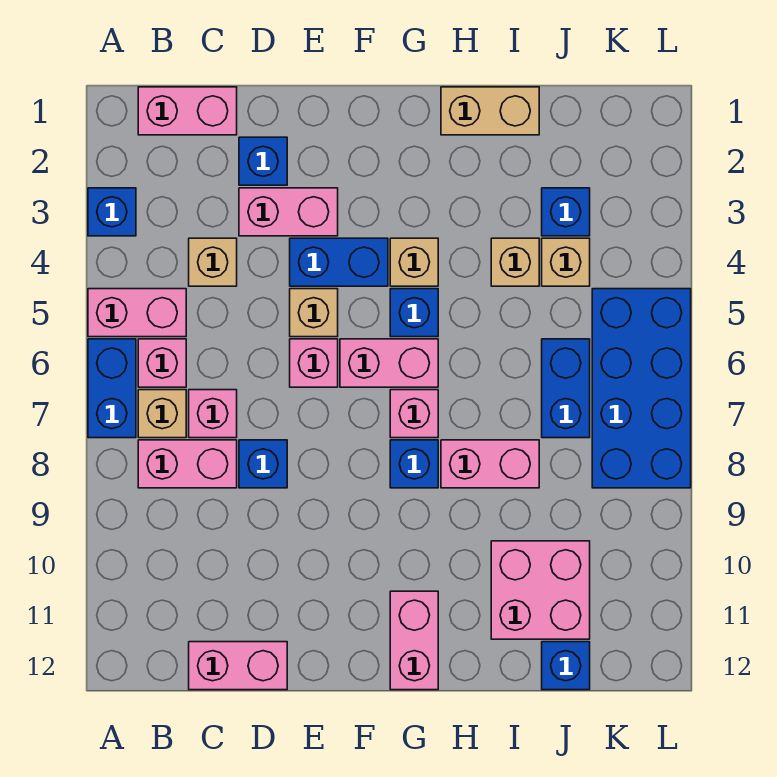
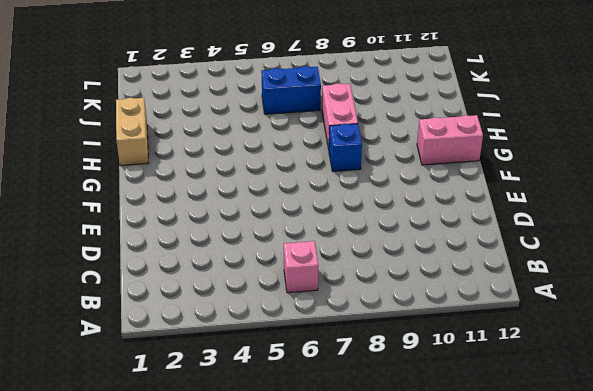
none -> blue 1x1 brick [88,188,136,236]
none -> pink 1x2 brick [88,289,186,337]
none -> blue 1x2 brick [88,339,136,438]
none -> pink 1x2 brick [138,87,237,135]

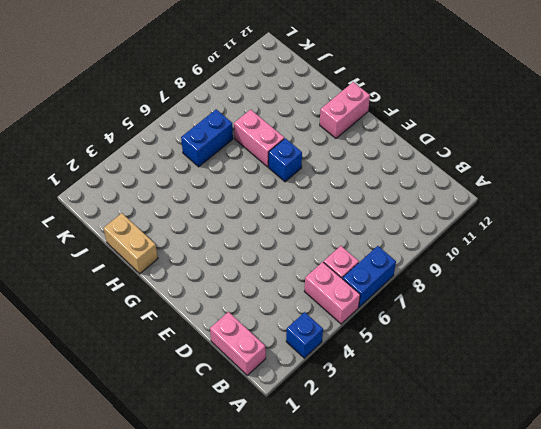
none -> tan 1x1 brick [138,390,186,438]
none -> pink 1x2 brick [138,440,237,488]
none -> tan 1x1 brick [189,238,237,286]
none -> pink 1x1 brick [189,390,237,438]

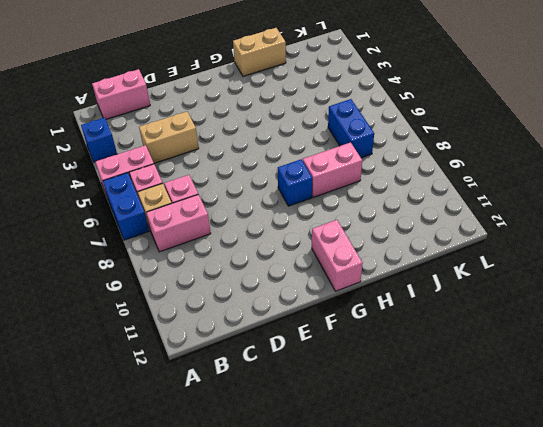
tan 1x2 brick [139,112,199,163] -> tan 1x1 brick [189,238,237,286]
none -> pink 1x2 brick [189,642,287,690]
none -> blue 1x1 brick [239,137,287,185]
none -> pink 1x2 brick [239,188,338,236]
none -> blue 1x1 brick [239,440,287,488]

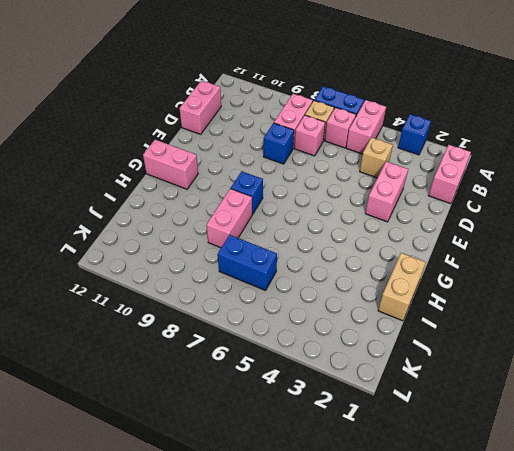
none -> blue 1x1 brick [239,137,287,185]
none -> blue 1x2 brick [290,238,388,286]
none -> tan 1x1 brick [290,289,338,337]
none -> pink 1x1 brick [290,339,338,387]

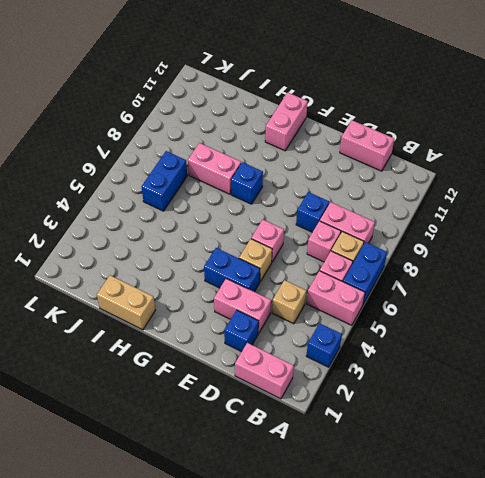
none -> pink 1x2 brick [340,339,438,387]
none -> tan 1x1 brick [390,238,438,286]
none -> blue 1x1 brick [390,289,438,337]
none -> pink 1x1 brick [390,390,438,438]

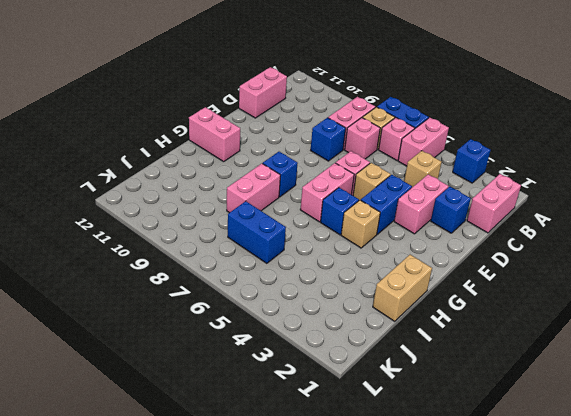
none -> pink 1x1 brick [390,390,438,438]
none -> tan 1x1 brick [491,238,539,286]
none -> pink 2x2 brick [491,541,590,639]
none -> blue 1x1 brick [542,188,590,236]

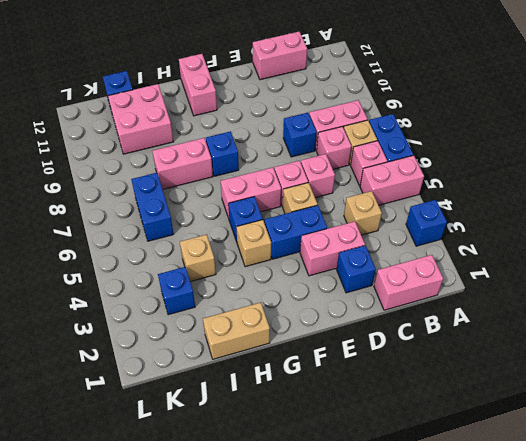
pink 1x1 brick [301,154,335,198] -> pink 1x1 brick moved to [390,390,438,438]
none -> tan 1x1 brick [542,238,590,286]
none -> blue 2x4 brick [592,289,691,488]

